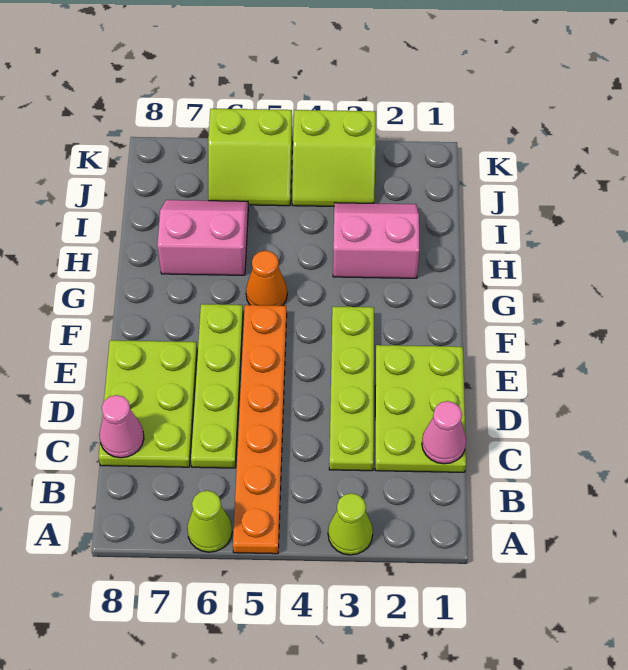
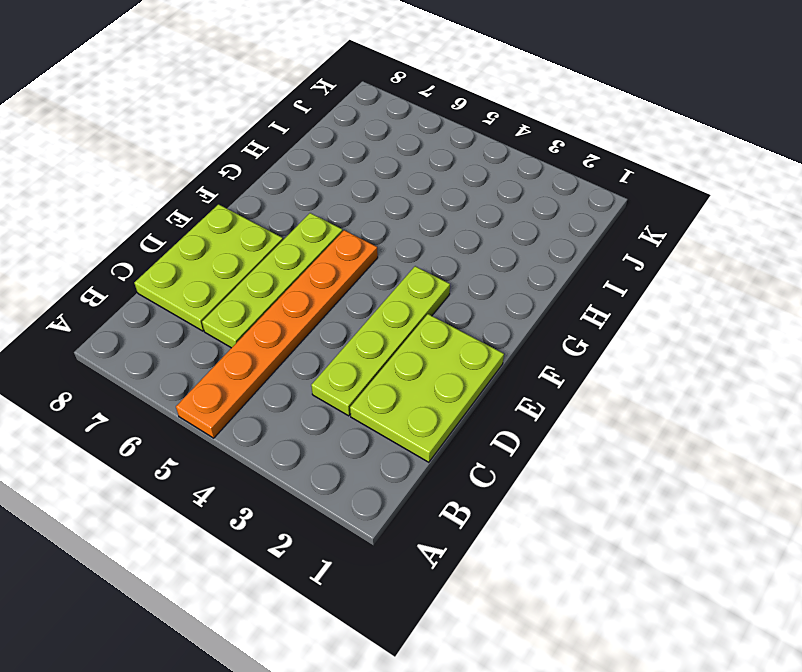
none -> lime 1x1 cone [328,493,373,555]
none -> lime 1x1 cone [187,491,232,552]
none -> orange 1x1 cone [246,251,287,306]

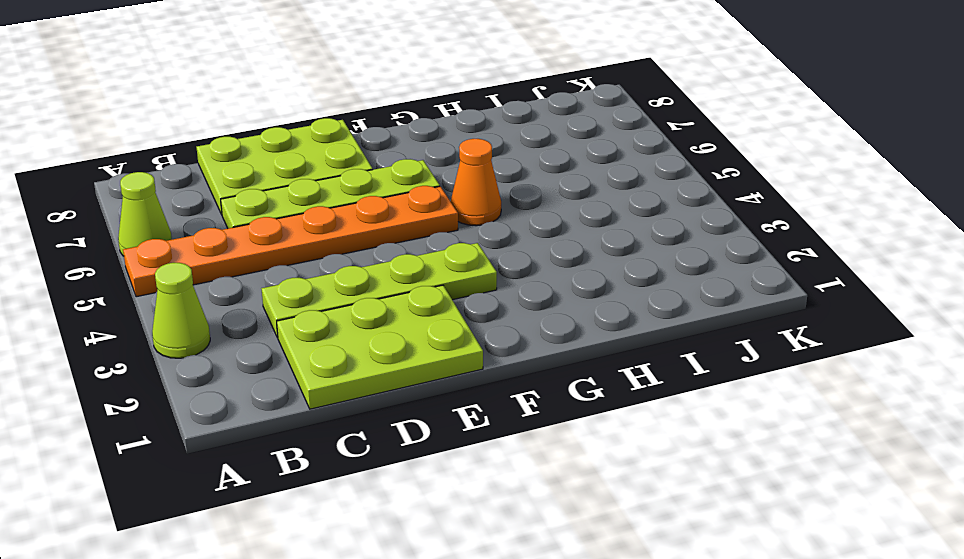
none -> pink 2x2 slope [333,203,419,278]
none -> pink 2x2 slope [157,200,248,275]
none -> lime 2x2 slope [292,110,376,206]

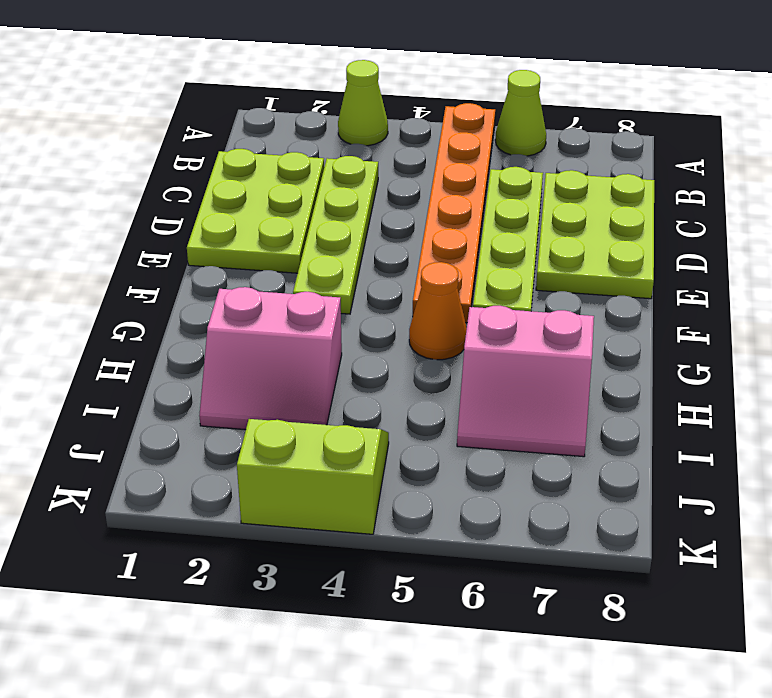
none -> lime 2x2 slope [208,109,293,206]
none -> pink 1x1 cone [422,401,466,464]
none -> pink 1x1 cone [99,395,144,458]

